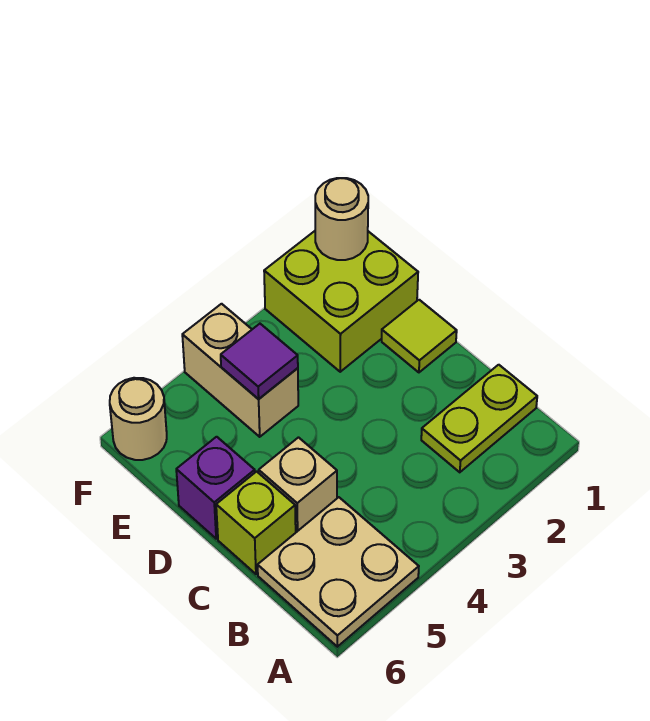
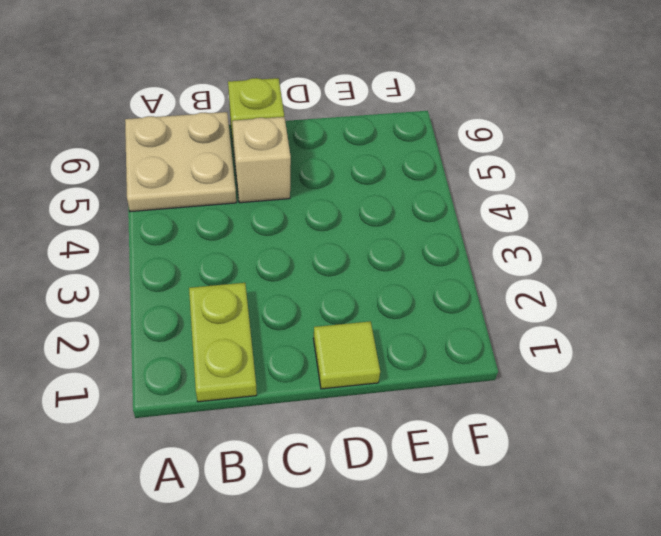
none -> purple 1x1 brick [176,437,255,539]
none -> lime 2x2 brick [264,231,418,372]

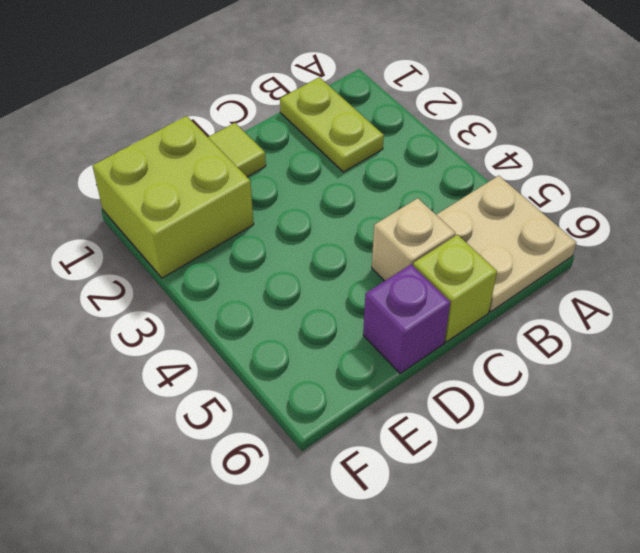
none -> tan 1x2 brick [182,304,298,437]
none -> tan 1x1 round brick [110,378,167,460]

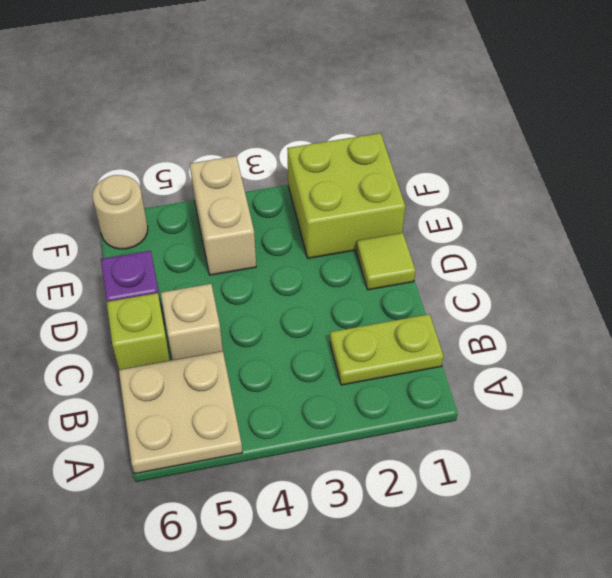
none -> purple 1x1 tile [221,324,298,399]
none -> tan 1x1 round brick [315,178,368,260]

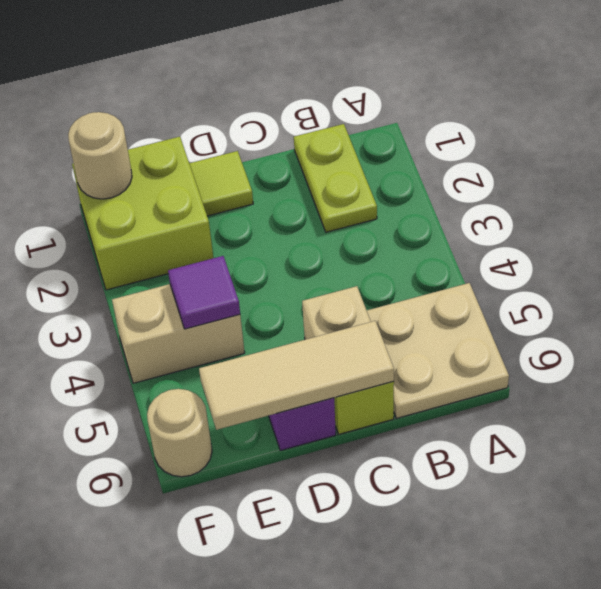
tan 1x3 tile [199,321,394,430] -> none

